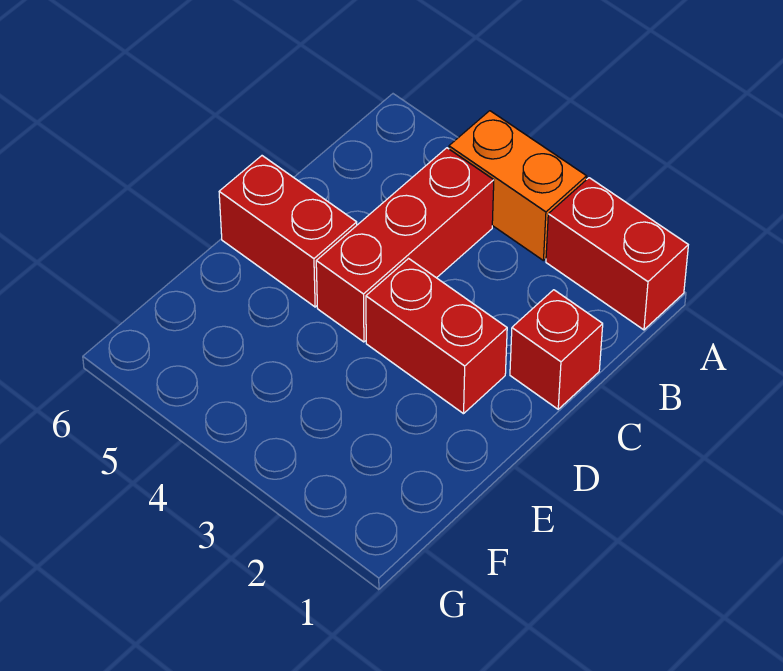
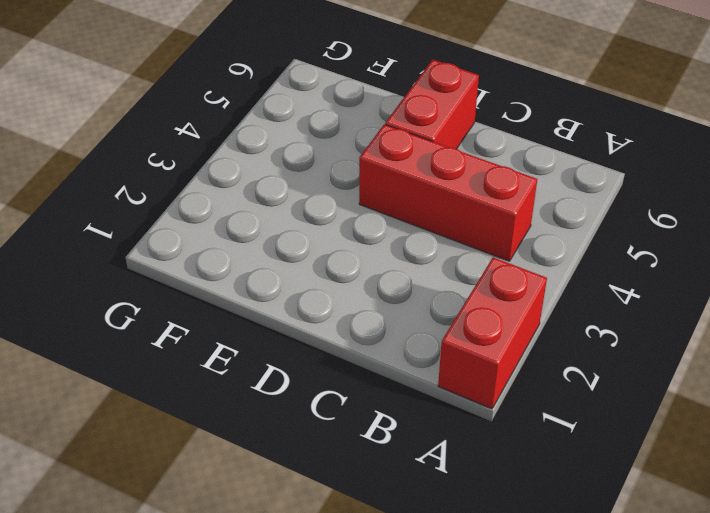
none -> orange 1x2 brick [449,111,587,261]
none -> red 1x1 brick [510,290,603,409]

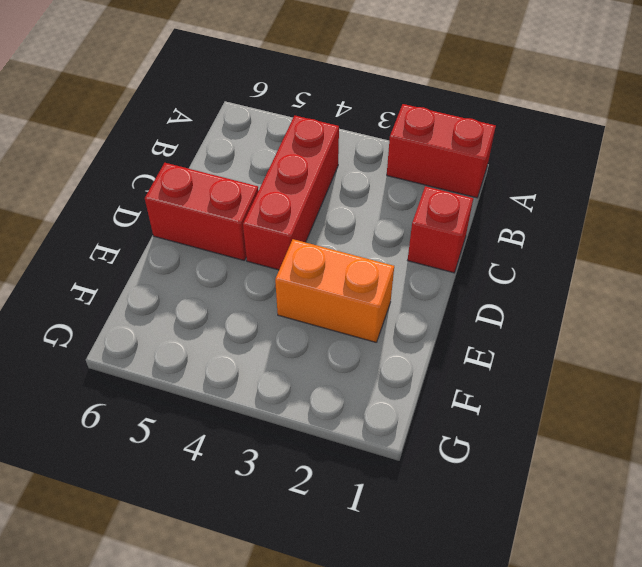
orange 1x2 brick [275,239,394,342] -> orange 1x2 brick moved to [449,111,587,261]
none -> red 1x2 brick [366,259,507,414]

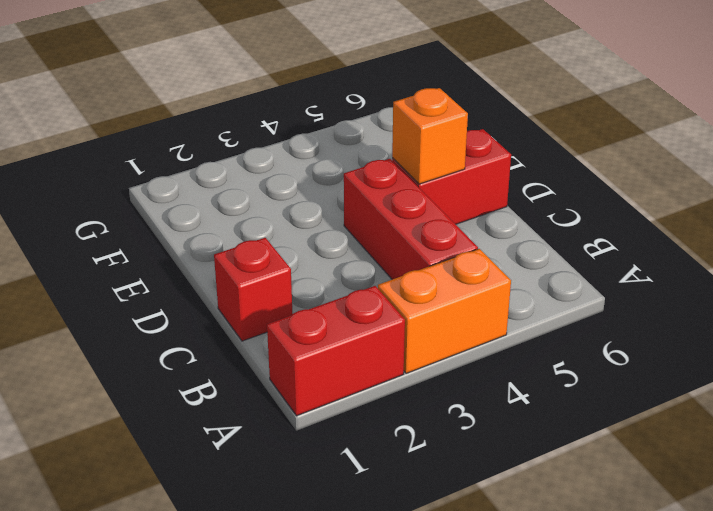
orange 1x1 brick [392,88,468,184] -> none
none -> red 1x2 brick [366,259,507,414]

